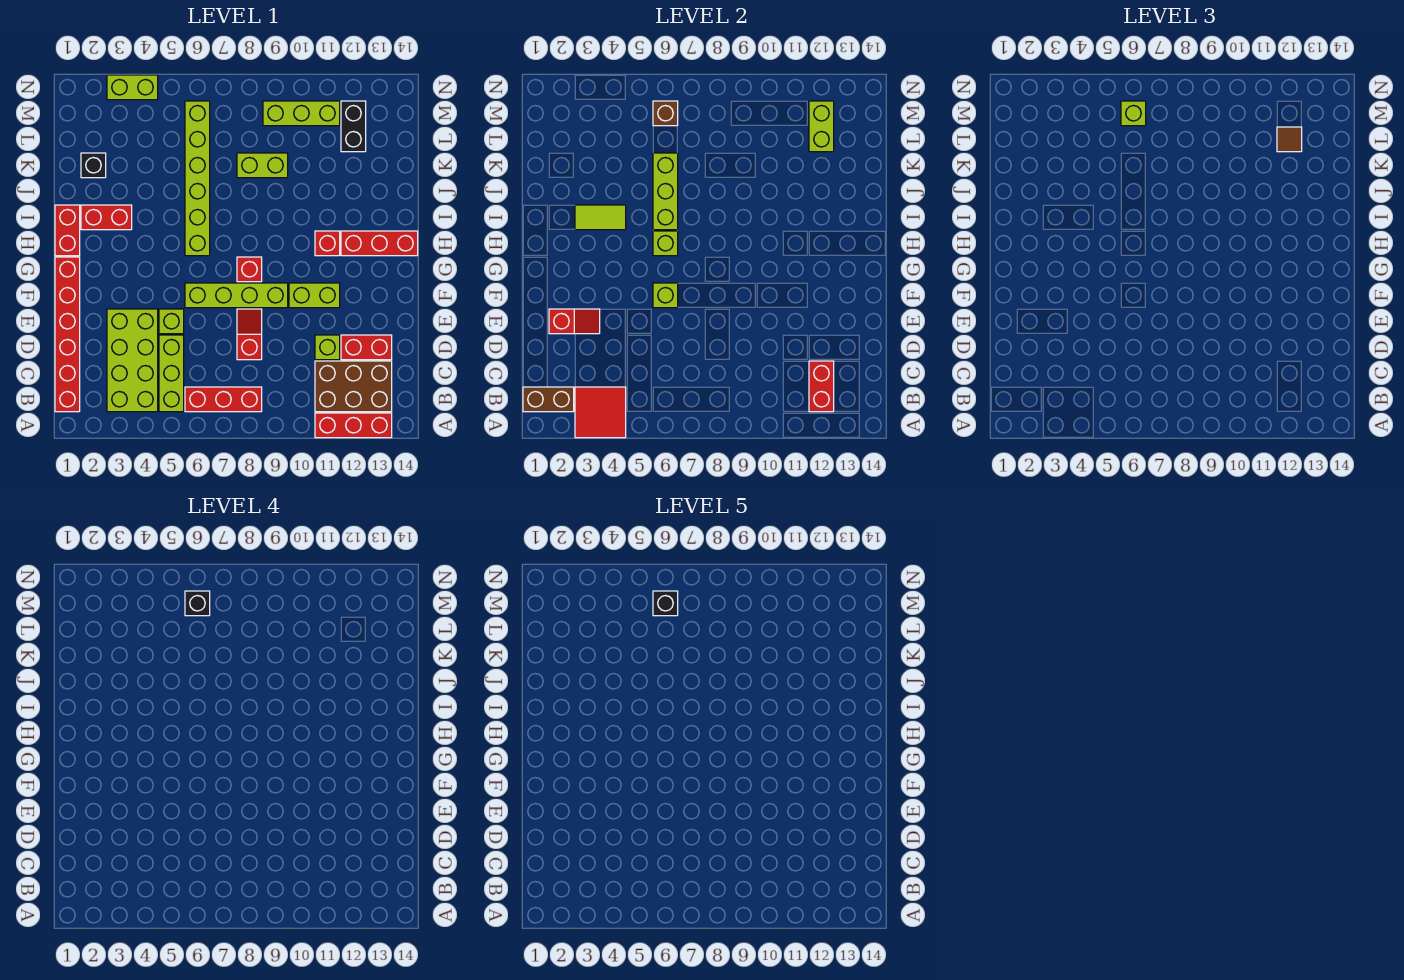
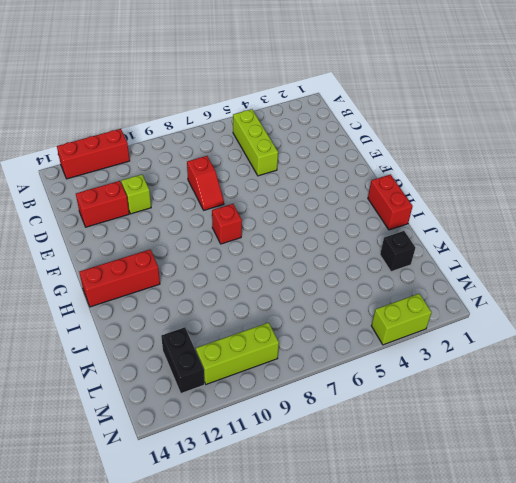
none -> red 1x6 brick [55,257,80,412]
none -> lime 2x4 brick [107,309,158,412]
none -> red 1x3 brick [185,387,262,412]
none -> brown 2x3 brick [315,361,392,412]

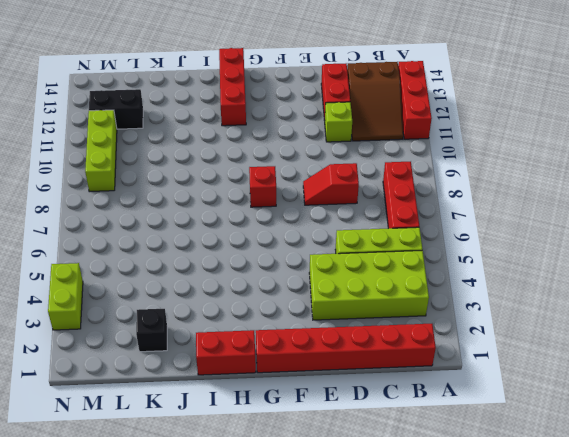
brown 2x3 slope [347,62,403,141] -> brown 2x3 brick [315,361,392,412]
none -> lime 1x1 brick [159,309,184,334]
none -> lime 1x4 brick [185,283,288,308]
none -> lime 1x2 brick [289,283,340,308]
none -> lime 1x6 brick [185,101,210,256]

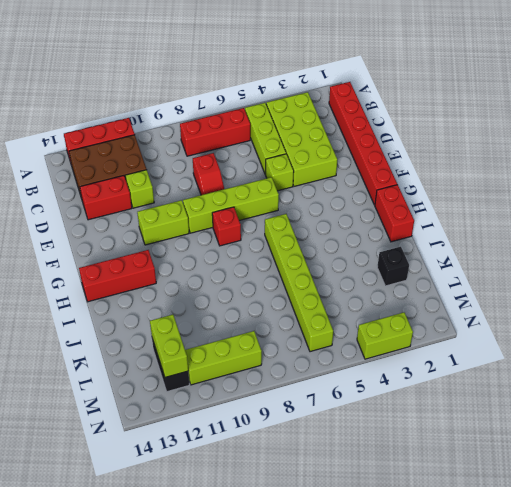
none -> red 1x1 brick [315,231,340,256]
none -> red 1x2 brick [81,205,132,230]
none -> lime 1x2 brick [237,153,288,178]
none -> red 2x2 tile [575,387,626,438]

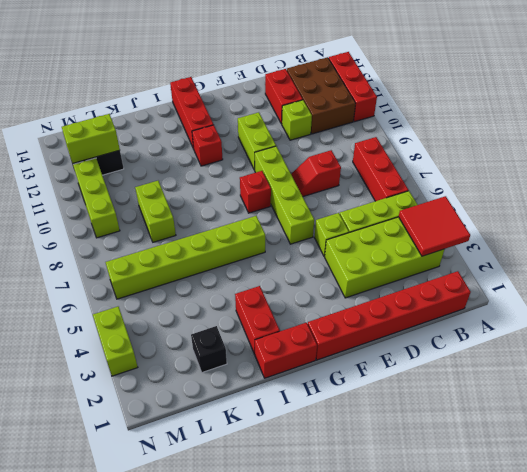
none -> brown 1x2 brick [523,387,574,412]
none -> red 1x2 brick [809,361,834,412]
none -> red 1x2 slope [549,309,600,334]
none -> lime 1x1 brick [653,283,678,308]

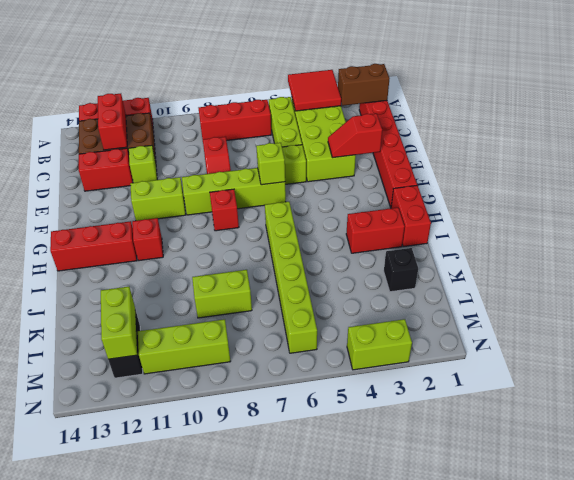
none -> lime 1x1 brick [653,231,678,256]
none -> lime 1x2 tile [575,205,626,230]
none -> lime 1x3 brick [653,153,678,230]
none -> brown 1x1 brick [653,101,678,126]

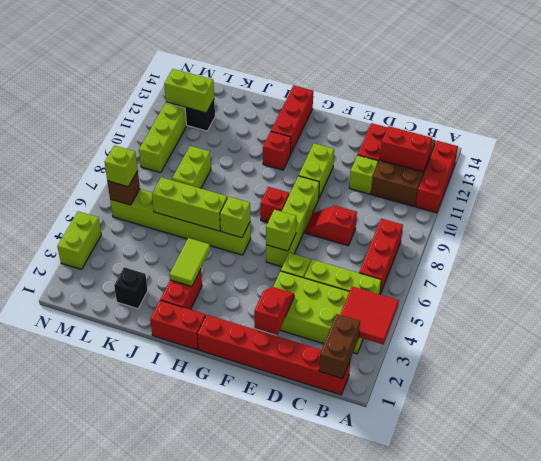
none -> brown 1x1 tile [1277,127,1302,152]
none -> black 1x1 brick [185,591,210,616]
none -> black 1x1 brick [653,591,678,616]

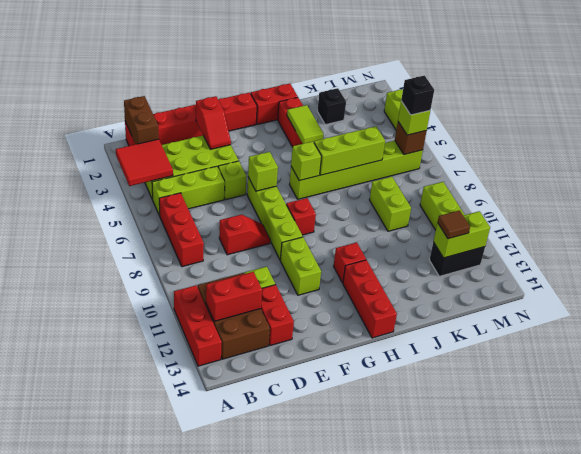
none -> black 1x1 brick [653,591,678,616]

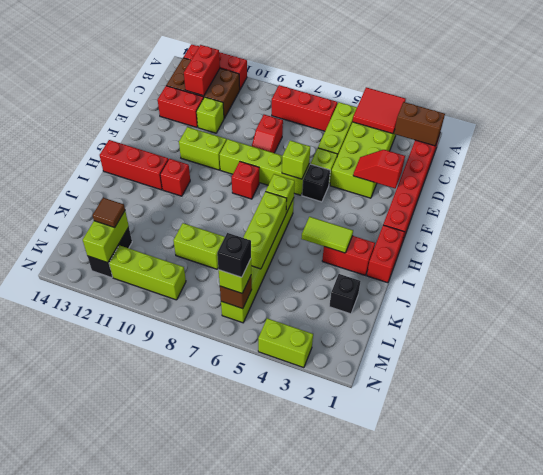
black 1x1 brick [302,164,330,202] -> black 1x1 brick moved to [653,591,678,616]

